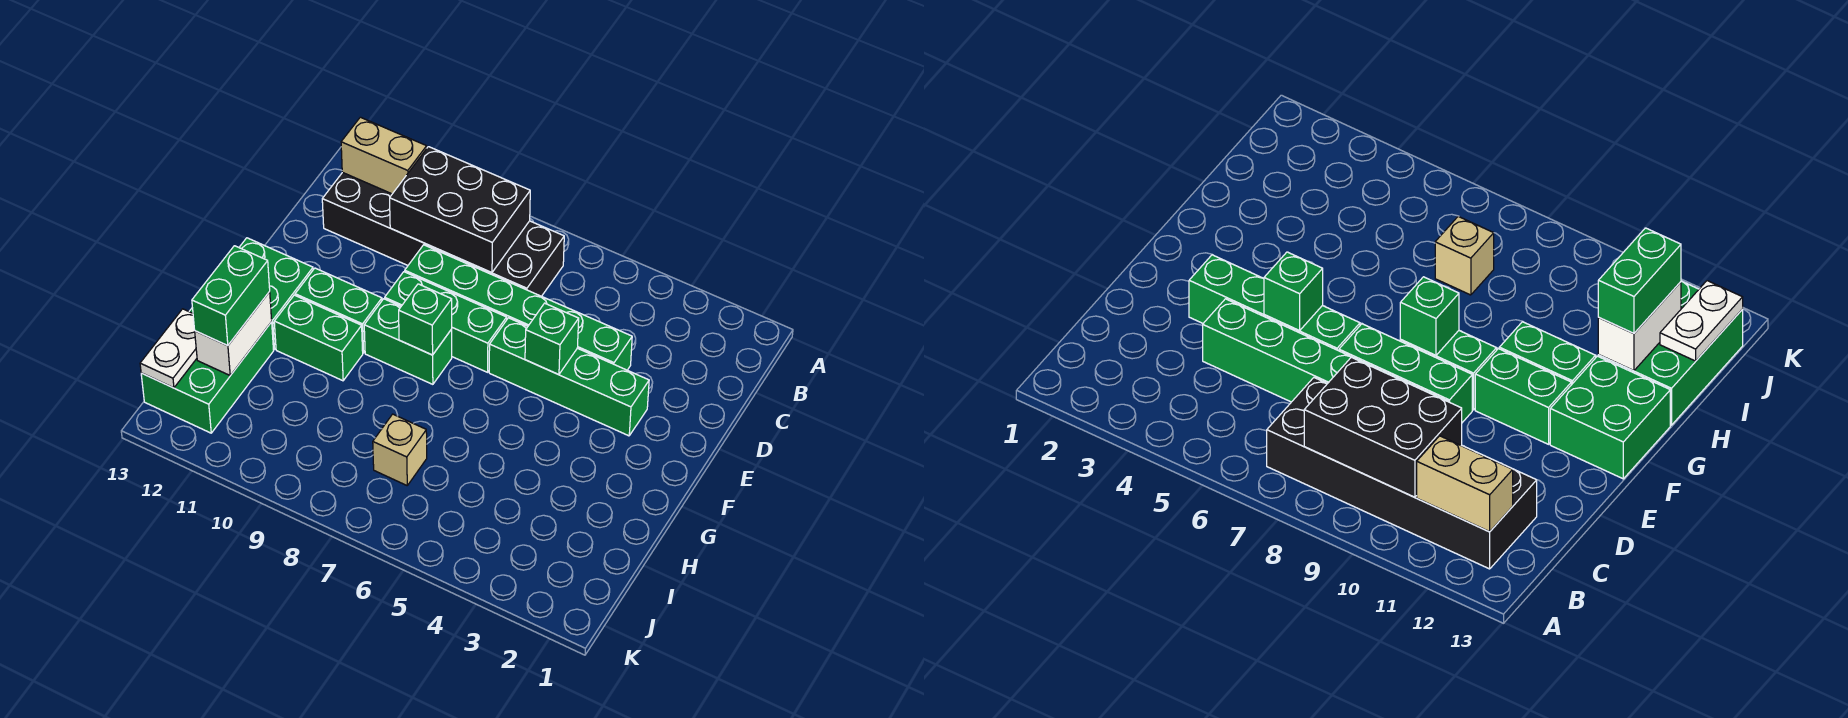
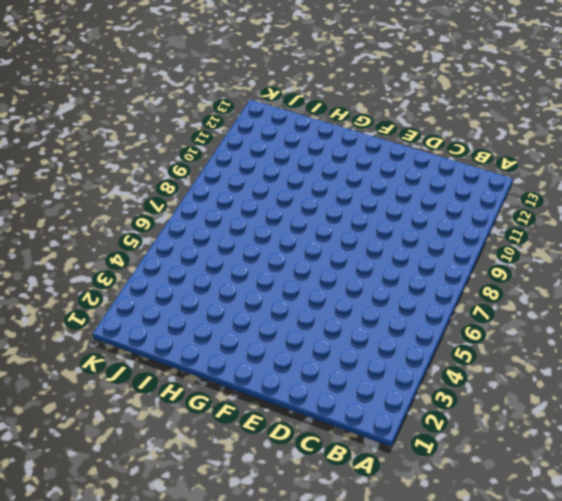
none -> black 2x6 brick [322,172,564,296]
none -> green 1x6 brick [405,245,632,370]
none -> green 1x4 brick [489,318,649,436]

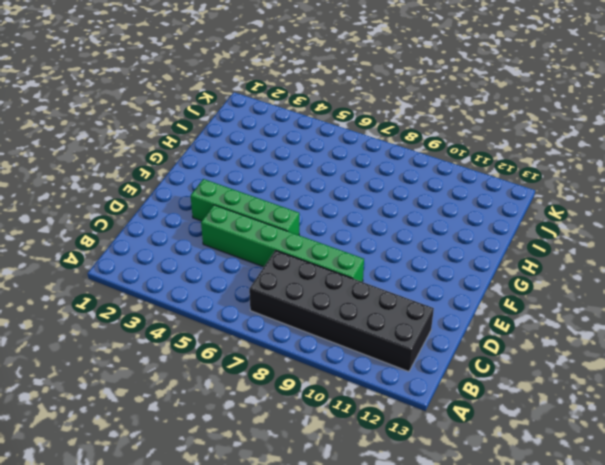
none -> green 1x3 brick [385,272,507,372]
none -> green 1x2 brick [364,299,452,384]
none -> green 1x2 brick [295,268,382,353]

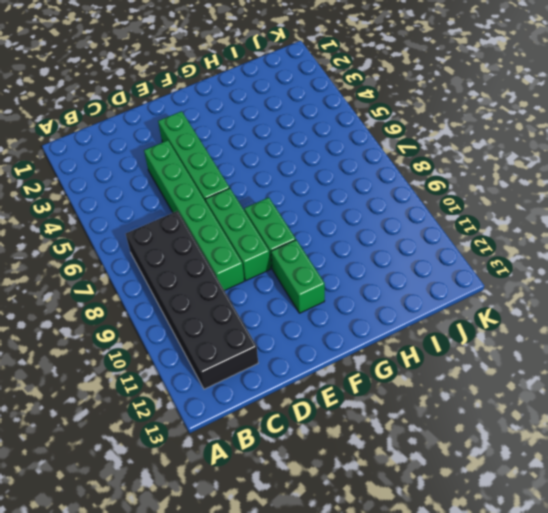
none -> green 2x2 brick [239,238,313,350]
none -> green 1x2 brick [274,295,363,381]
none -> green 2x3 brick [141,308,274,433]

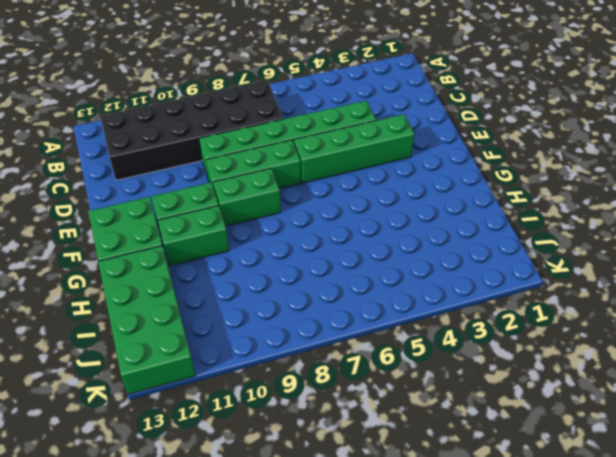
green 2x4 brick [98,246,195,394] -> green 2x3 brick [141,308,274,433]
none -> tan 1x1 brick [373,414,427,485]
none -> black 2x3 brick [390,147,530,273]
none -> tan 1x2 brick [341,117,427,194]

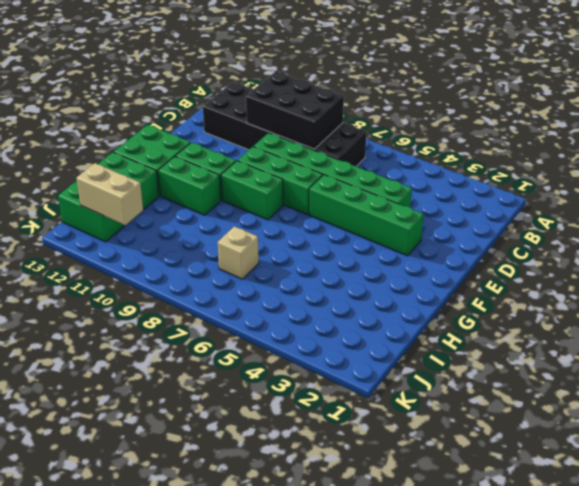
tan 1x2 brick [77,163,143,225] -> tan 1x2 brick moved to [341,117,427,194]
none -> green 1x1 brick [525,303,579,375]
none -> green 1x1 brick [399,284,452,355]
none -> white 1x2 brick [195,292,272,375]

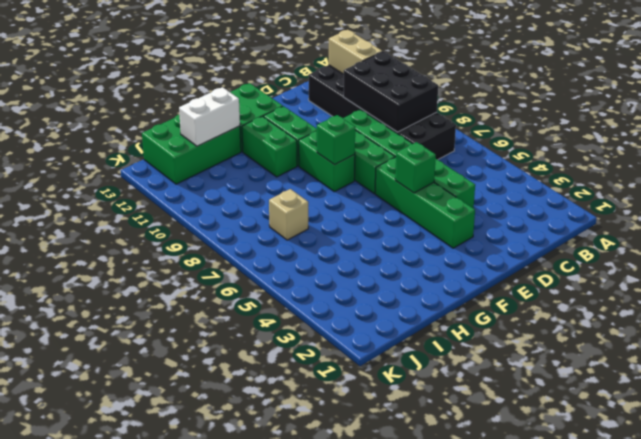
none -> white 1x2 plate [140,309,197,388]
none -> green 1x2 brick [192,246,270,346]

